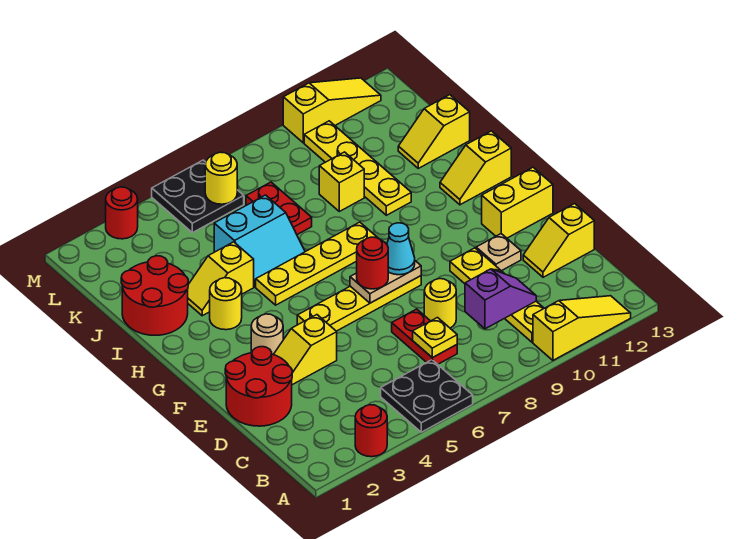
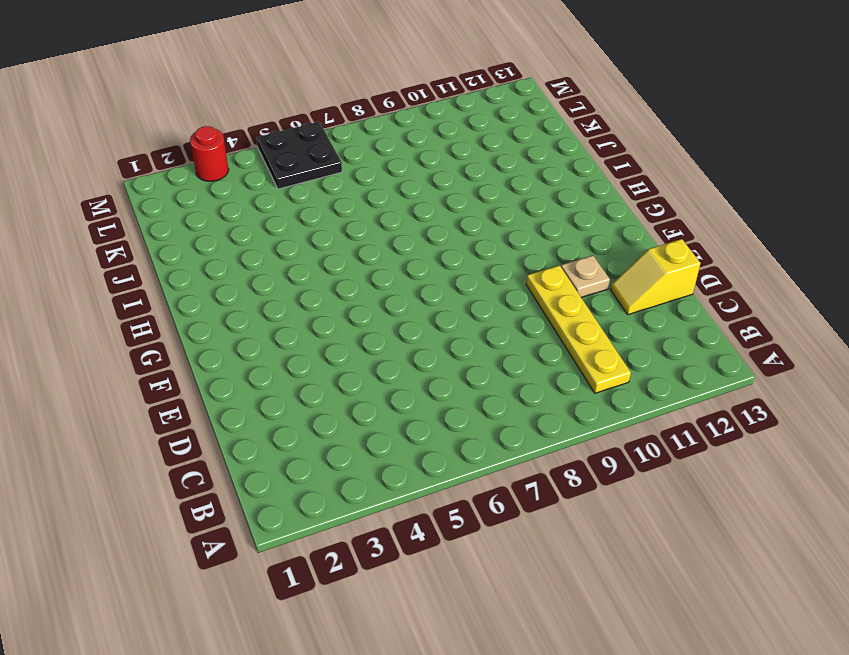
none -> red 1x1 round brick [355,405,387,457]
none -> black 2x2 plate [381,360,473,432]
none -> yellow 1x3 slope [533,296,631,360]
none -> red 1x2 plate [392,309,457,364]

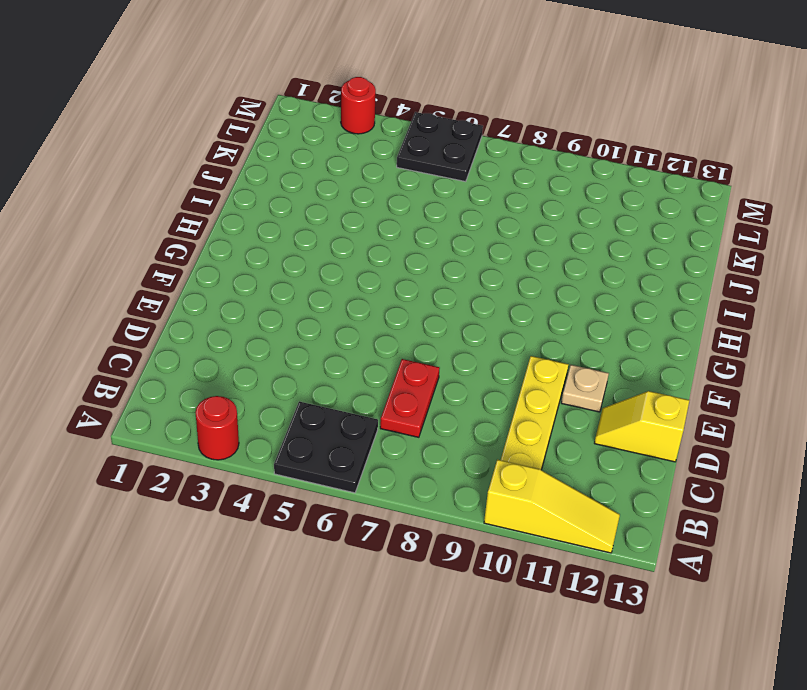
none -> red 2x2 round brick [225,347,292,426]
none -> yellow 1x1 round brick [424,279,456,328]
none -> yellow 1x2 slope [274,315,337,385]
none -> tan 1x1 round brick [251,314,283,354]

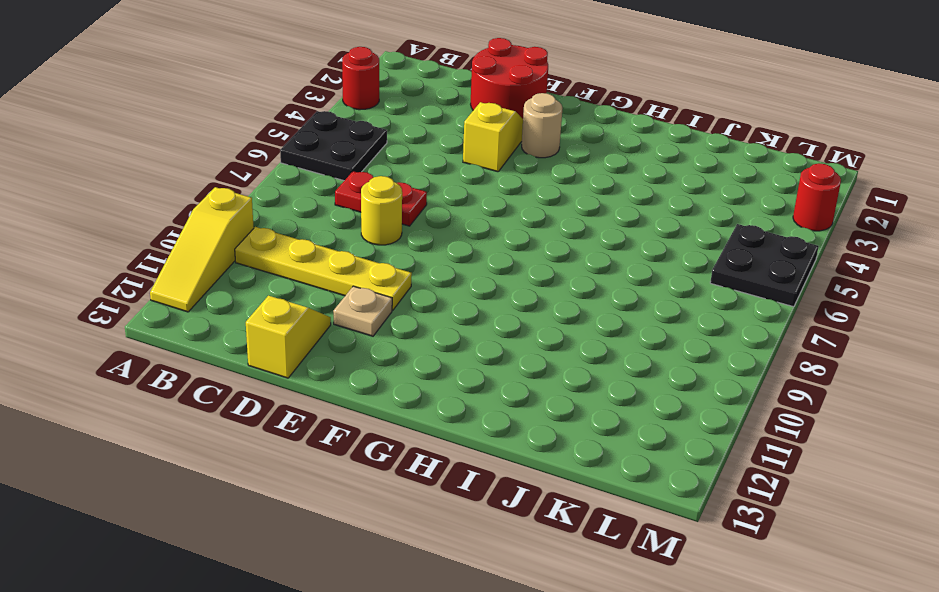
none -> yellow 1x4 plate [297,276,421,331]
none -> yellow 1x2 brick [482,167,553,238]
none -> yellow 1x1 round brick [210,278,242,330]
none -> yellow 1x4 plate [256,222,379,305]

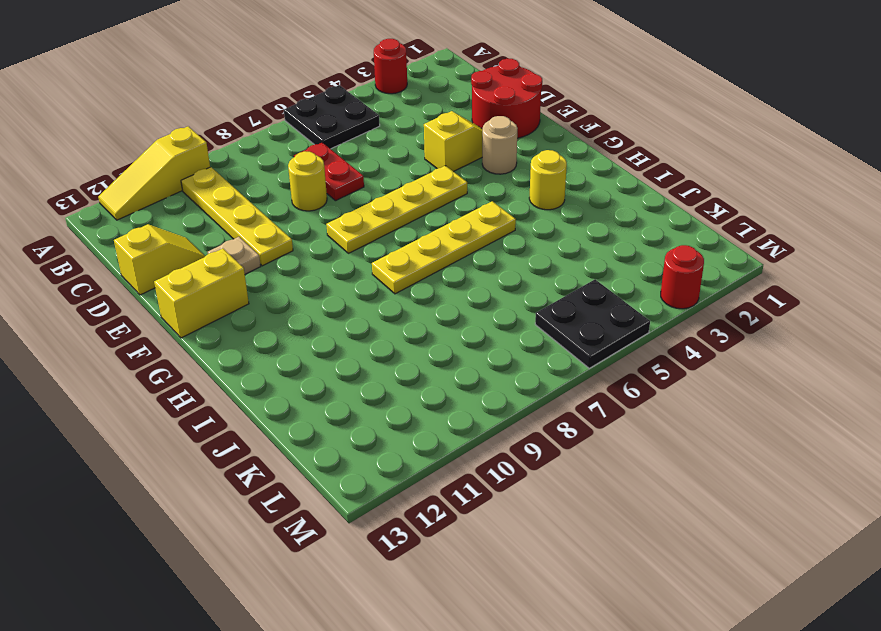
none -> yellow 1x2 slope [440,131,511,205]
none -> red 2x2 round brick [121,256,188,335]
none -> yellow 1x2 slope [188,242,254,316]
none -> cyan 2x2 slope [214,195,305,287]

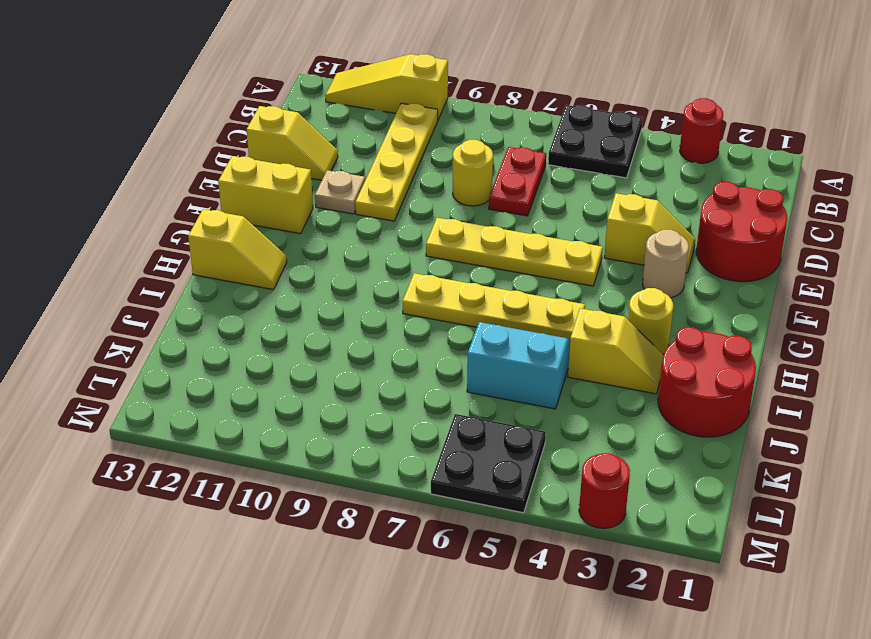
none -> yellow 1x4 plate [304,121,411,215]
none -> red 1x2 plate [246,182,312,235]
none -> yellow 1x1 brick [319,152,364,211]
none -> yellow 1x2 slope [398,95,470,168]

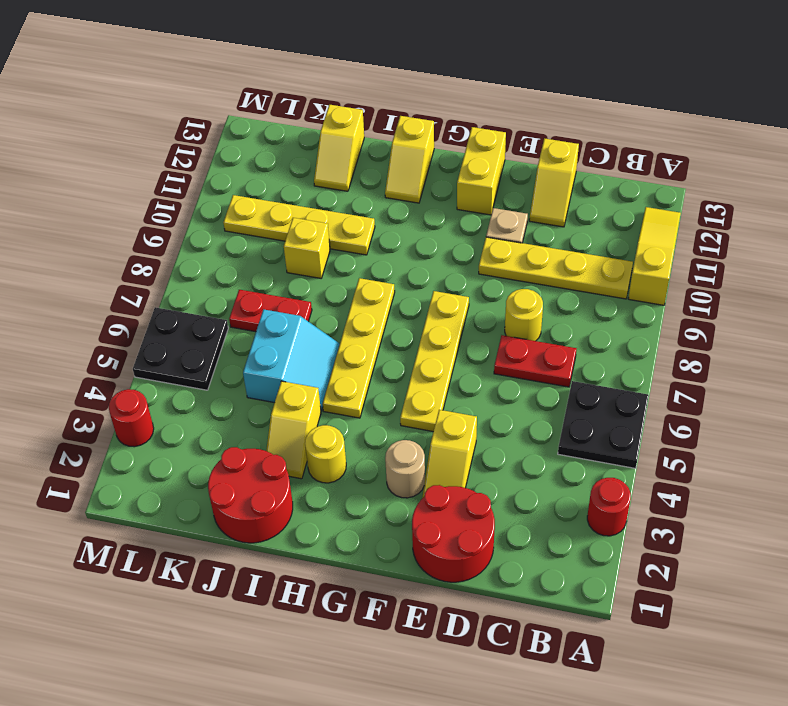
none -> yellow 1x3 slope [283,78,381,143]
none -> yellow 1x1 plate [413,318,457,358]
none -> purple 1x2 slope [465,269,536,329]
none -> tan 1x2 plate [350,261,421,303]

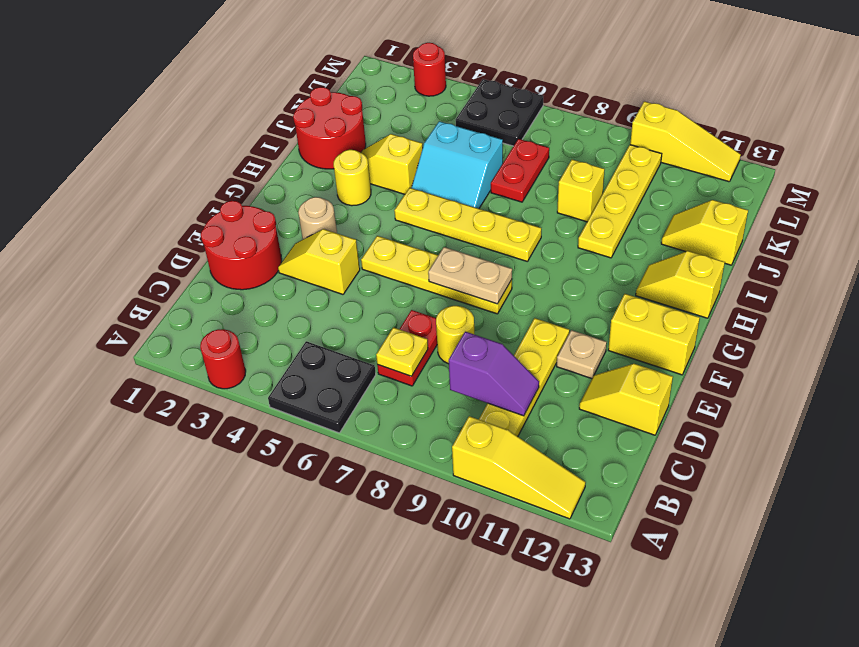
none -> yellow 1x1 round brick [205,152,237,204]
none -> red 1x1 round brick [357,237,388,289]
none -> cyan 1x1 cone [387,223,415,275]

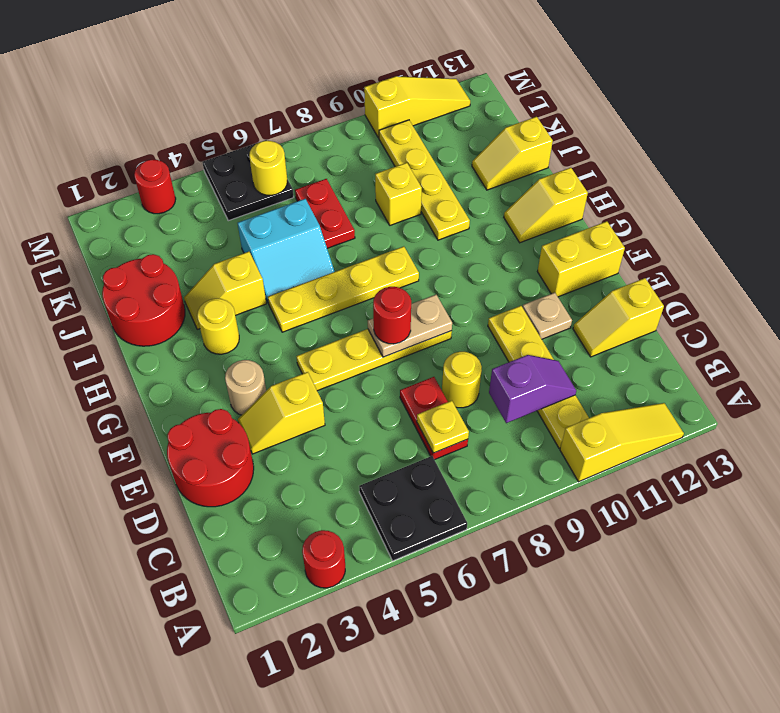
none -> cyan 1x1 cone [387,223,415,275]

